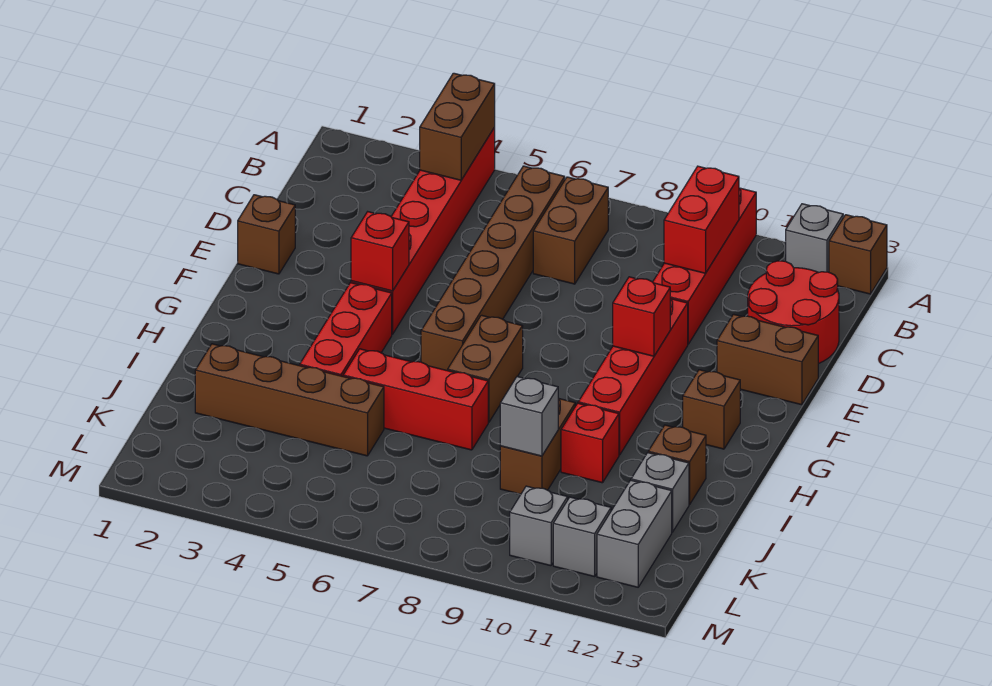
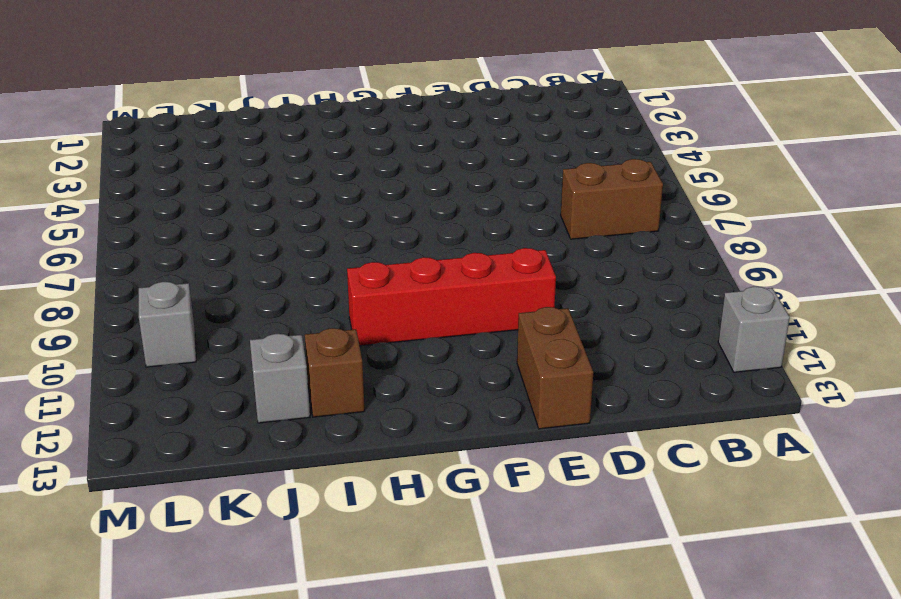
none -> red 1x6 brick [351,127,495,334]
none -> red 1x4 brick [653,188,756,344]
none -> brown 1x1 brick [829,215,887,294]

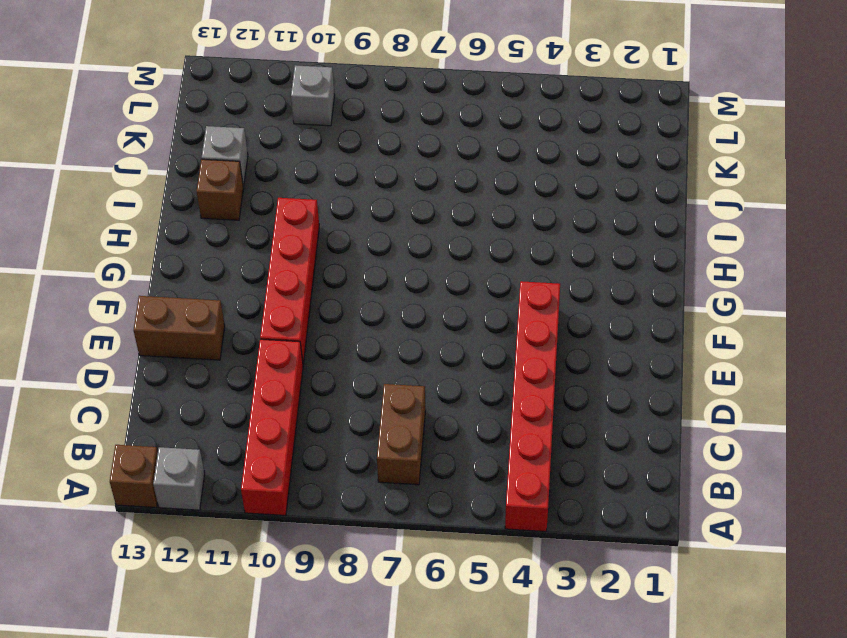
none -> brown 1x6 brick [421,166,565,371]
none -> red 2x2 round brick [748,261,839,364]
none -> brown 1x1 brick [238,195,295,274]

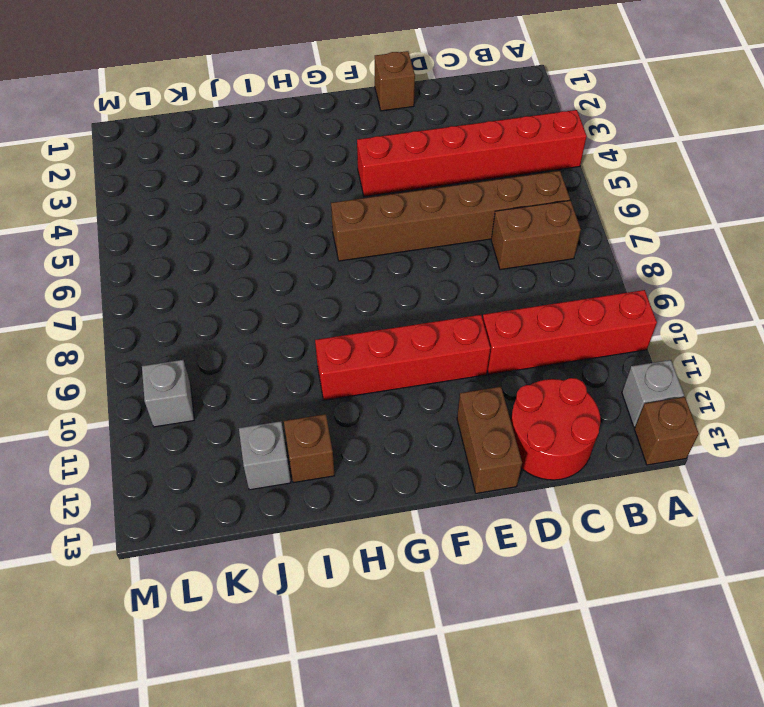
none -> red 1x3 brick [300,283,392,376]
none -> brown 1x2 brick [448,315,523,422]
none -> brown 1x1 brick [683,370,740,449]

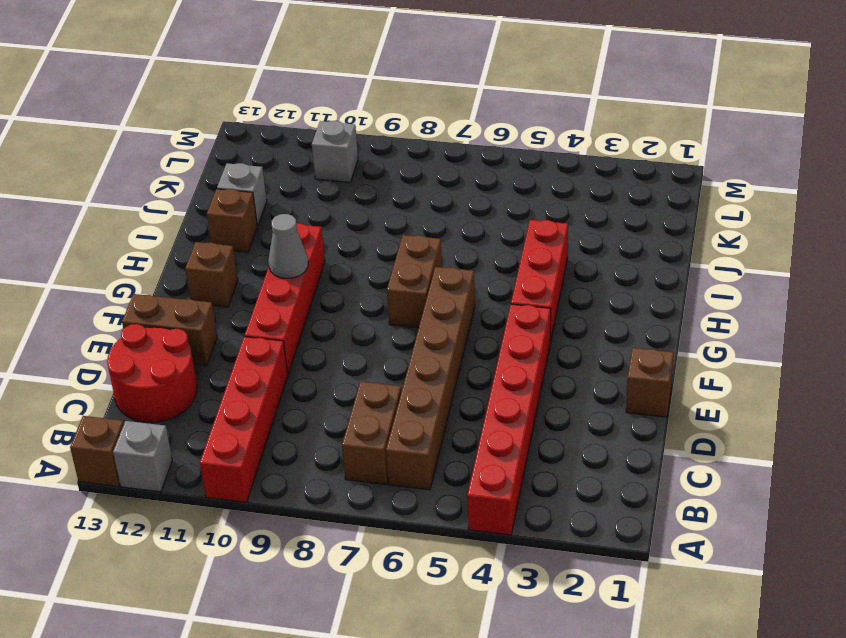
grey 1x1 cone [268,214,308,278] -> none
none -> red 1x3 brick [343,349,488,450]
none -> brown 1x2 brick [500,398,575,494]
none -> red 1x1 brick [561,403,619,483]

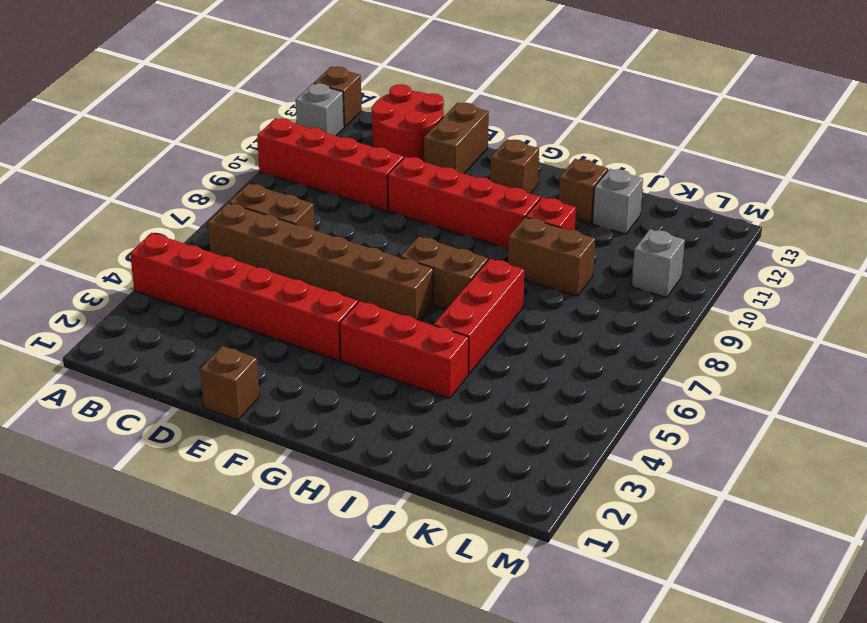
none -> brown 1x4 brick [195,344,384,456]
none -> grey 1x2 brick [597,480,672,587]
none -> grey 1x1 brick [553,497,611,577]

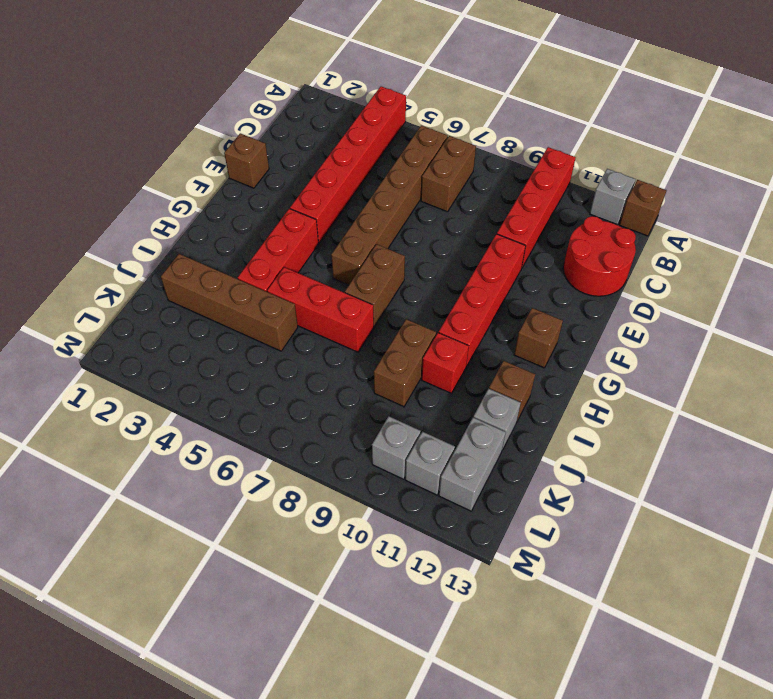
none -> brown 1x2 brick [717,314,818,405]
none -> brown 1x2 brick [420,73,495,180]
none -> red 1x2 brick [664,166,739,273]

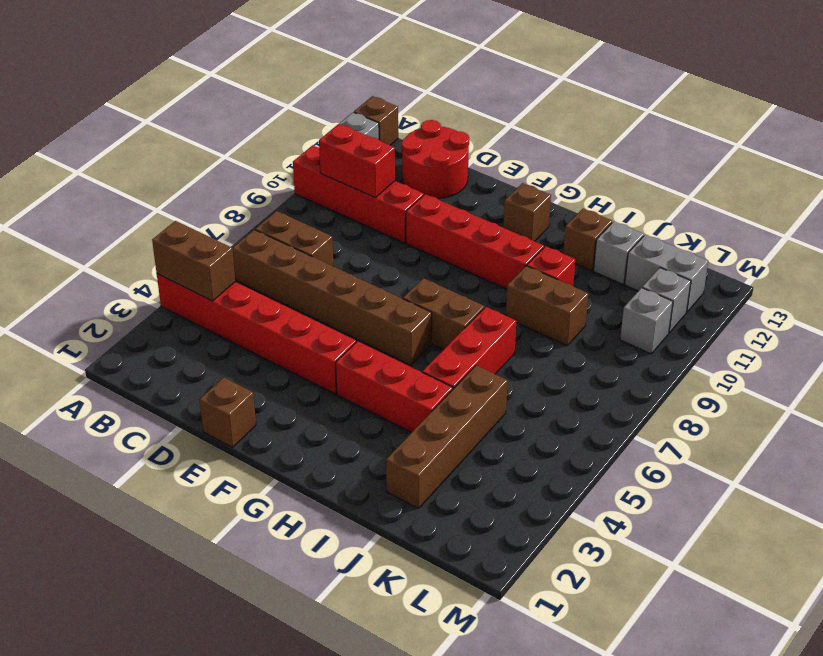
none -> brown 1x2 brick [717,314,818,405]
none -> red 1x1 brick [351,212,409,291]
none -> red 1x1 brick [613,277,670,356]

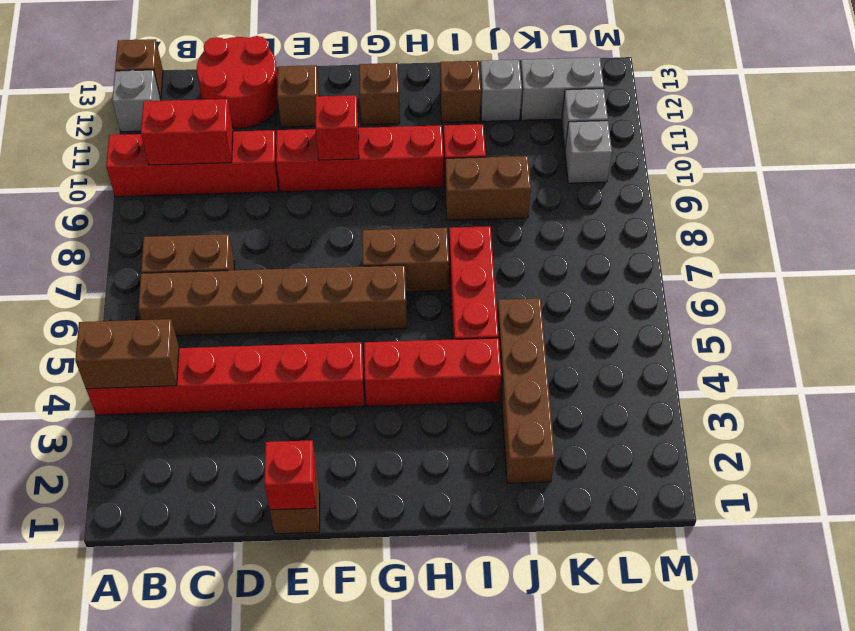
red 1x1 brick [265,440,316,510] -> red 1x1 brick moved to [351,212,409,291]
brown 1x1 brick [277,65,319,127] -> brown 1x2 brick [717,314,818,405]
none -> grey 1x1 brick [500,377,558,456]

